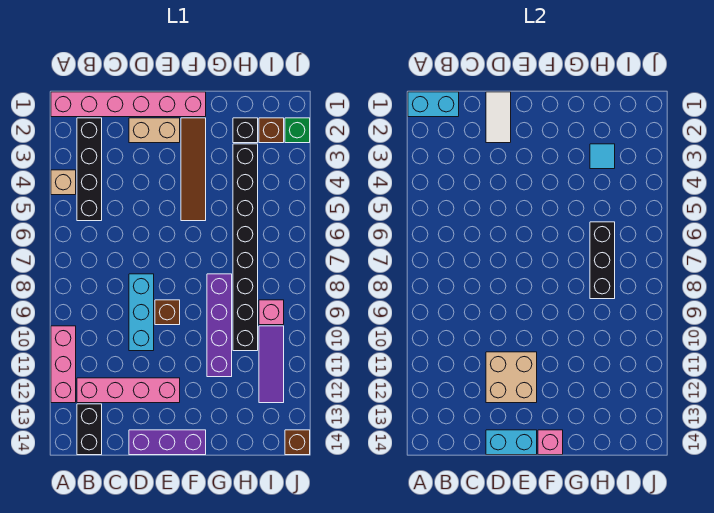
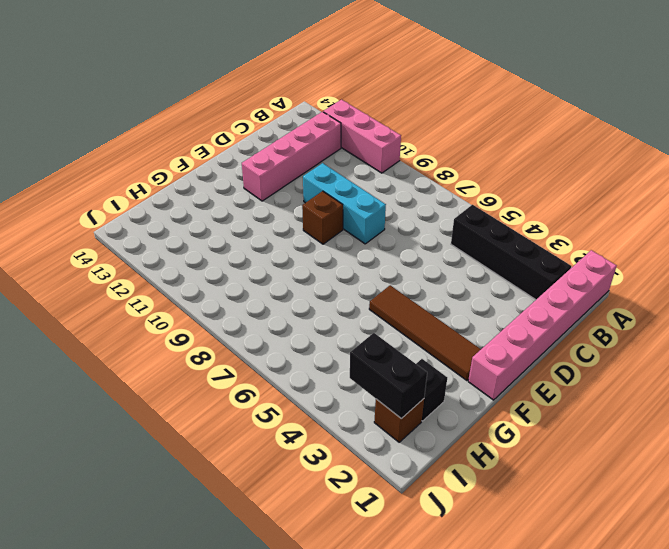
black 1x2 brick [350,333,427,419] -> black 1x2 brick moved to [77,404,102,455]
none -> tan 1x1 brick [51,170,76,195]
none -> tan 1x2 brick [129,118,180,143]
none -> purple 1x3 brick [129,430,206,455]

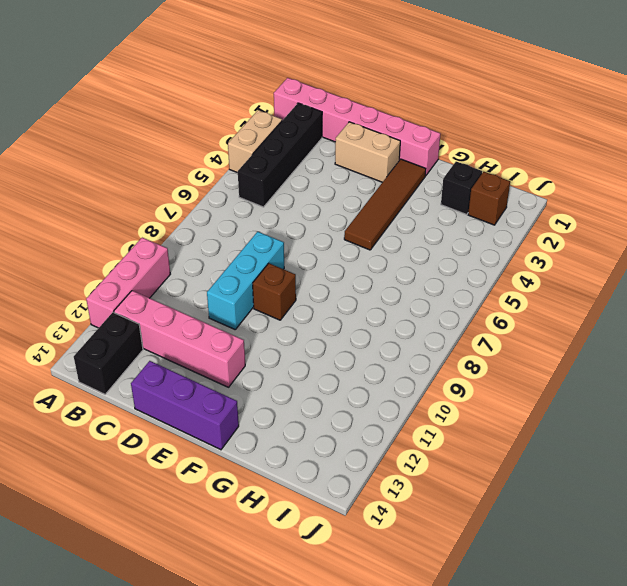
tan 1x2 brick [228,110,282,173] -> tan 1x1 brick [51,170,76,195]
none -> purple 1x4 brick [207,274,232,377]
none -> black 1x8 brick [233,144,258,351]
none -> pink 1x1 brick [259,300,284,325]

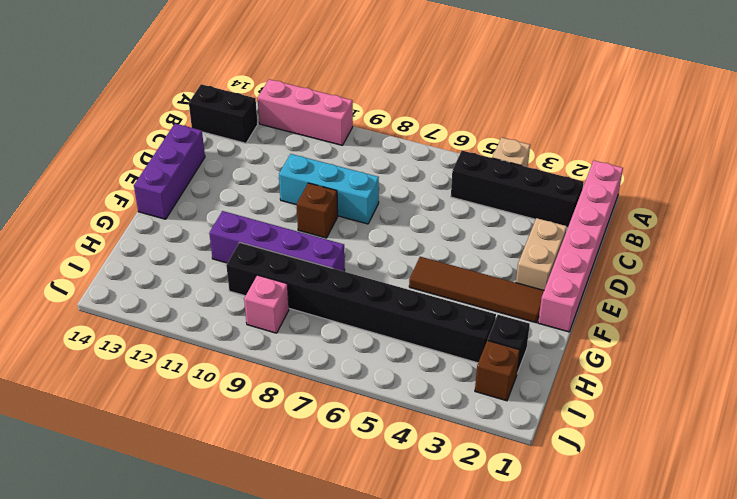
none -> pink 1x4 brick [77,378,180,403]
none -> purple 1x3 tile [259,326,284,403]
none -> green 1x1 brick [285,118,310,143]

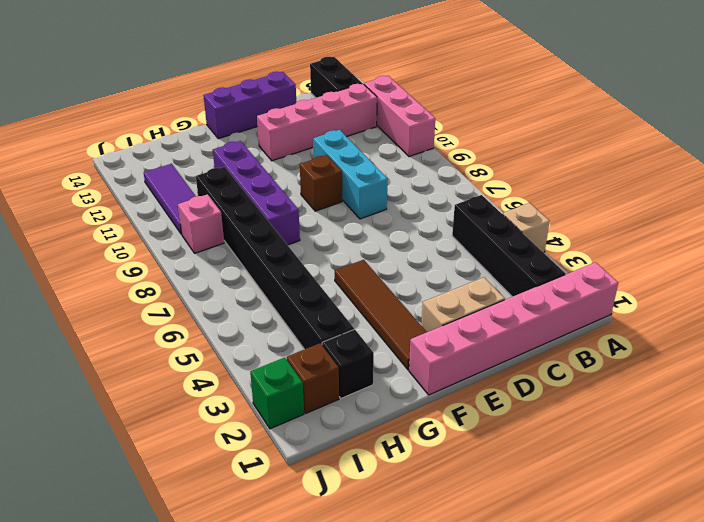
none -> brown 1x1 brick [285,430,310,455]
none -> cyan 1x2 brick [408,92,459,117]
none -> white 1x2 tile [486,92,511,143]

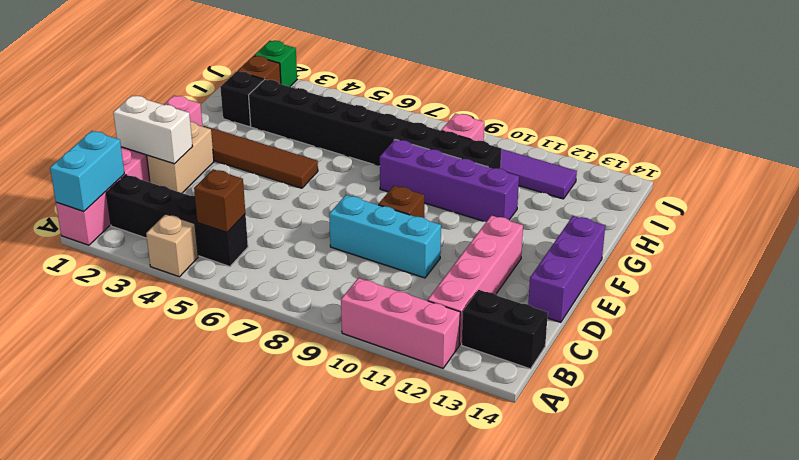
brown 1x1 brick [194,169,245,232] -> brown 1x1 brick moved to [285,430,310,455]
white 1x2 brick [113,95,193,164] -> white 1x2 tile [486,92,511,143]
none -> tan 2x2 brick [486,352,537,403]
none -> cyan 1x2 brick [486,430,537,455]
none -> pink 1x1 brick [538,430,563,455]

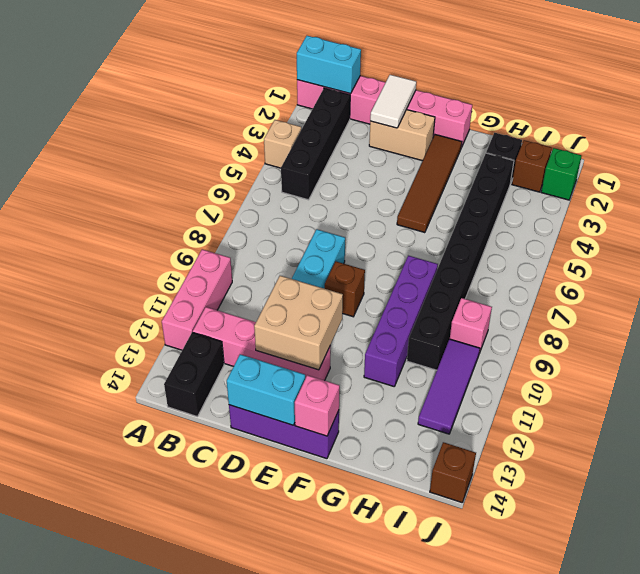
none -> cyan 1x1 tile [590,144,615,169]
none -> black 1x3 brick [590,222,615,299]

